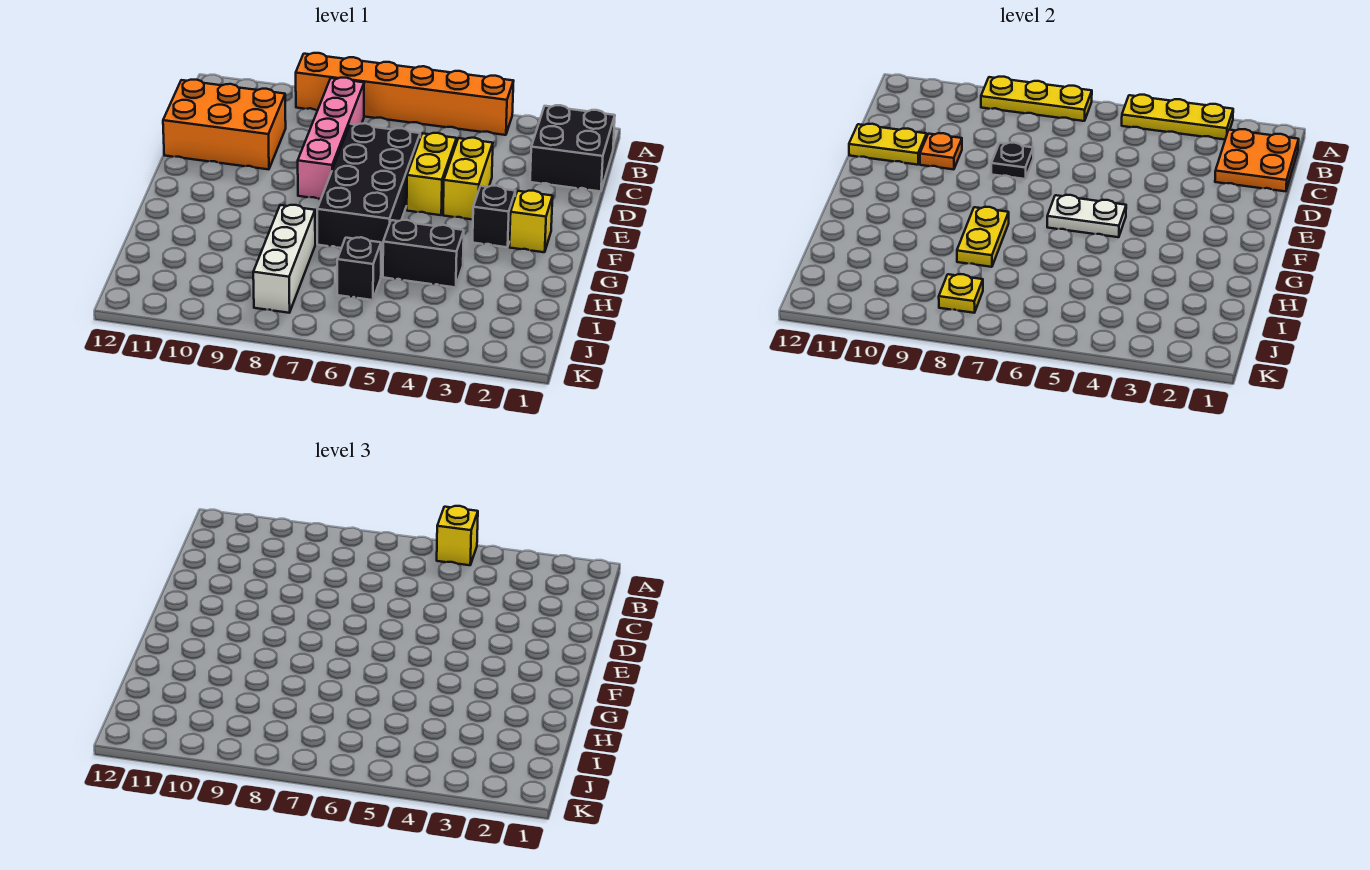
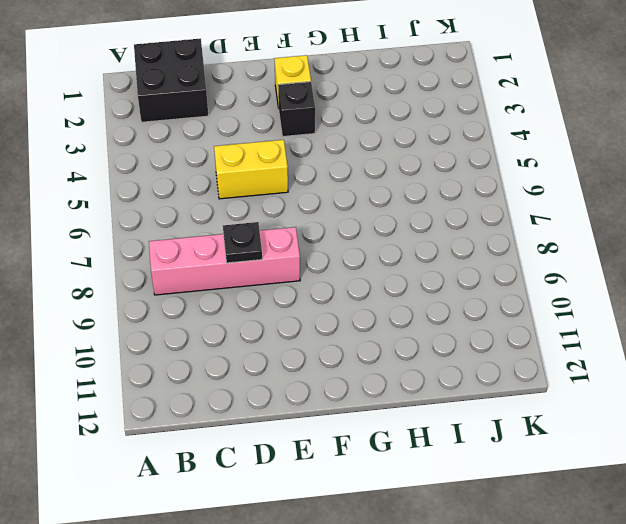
none -> orange 1x6 brick [296,53,514,135]
none -> orange 2x3 brick [163,80,286,169]
none -> yellow 1x2 brick [443,138,493,220]

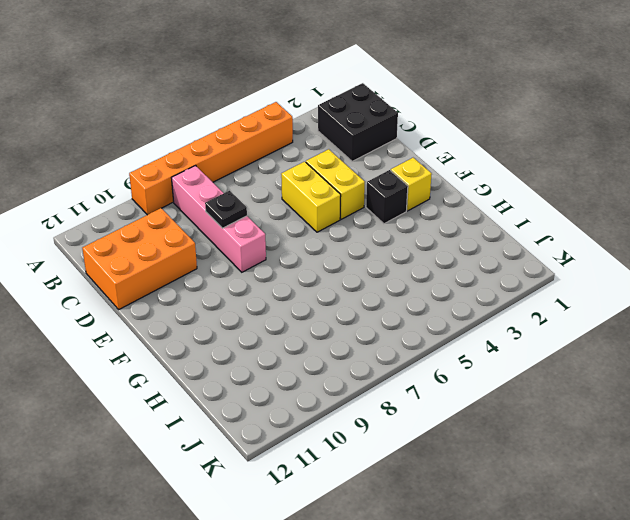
none -> black 2x4 brick [317,123,420,254]
none -> black 1x2 brick [383,220,464,287]
none -> white 1x3 brick [253,205,315,313]

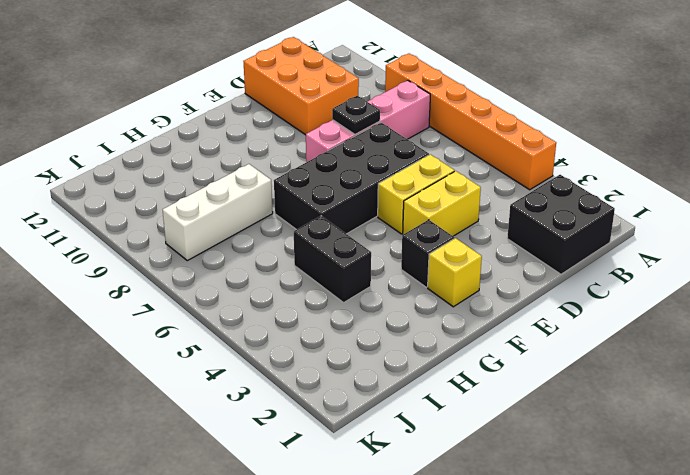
none -> black 1x1 brick [337,237,381,300]
none -> yellow 1x3 plate [1122,95,1233,140]
none -> yellow 1x3 plate [981,77,1092,121]

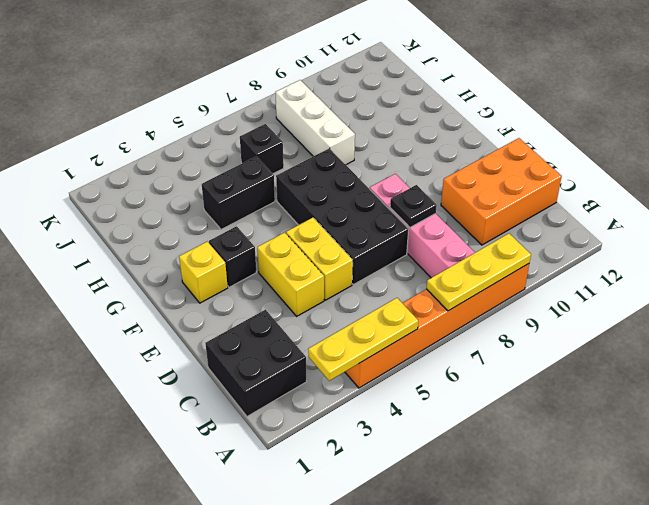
none -> orange 2x2 plate [1215,129,1299,191]
none -> orange 1x1 plate [920,133,962,169]
none -> yellow 1x2 plate [849,124,927,165]

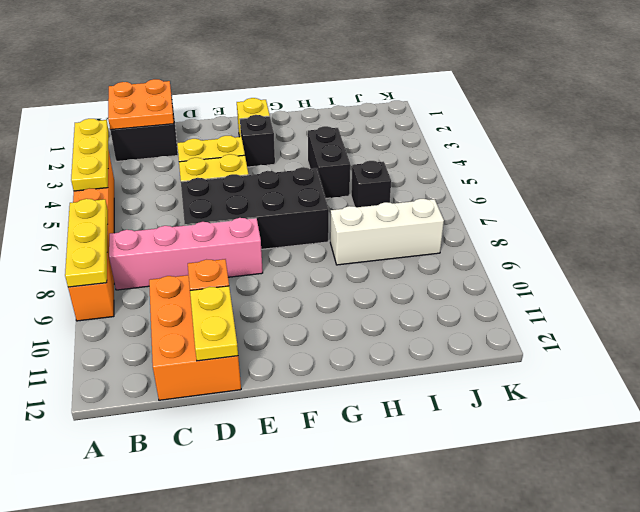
none -> black 1x1 plate [991,143,1033,179]
none -> white 1x2 plate [1047,195,1126,237]
none -> yellow 1x2 plate [957,207,1009,267]

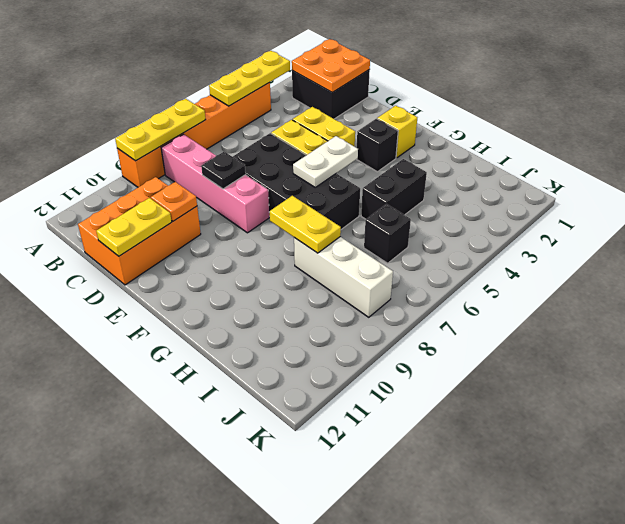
none -> yellow 1x1 plate [939,274,983,313]
none -> yellow 1x1 brick [437,506,478,565]

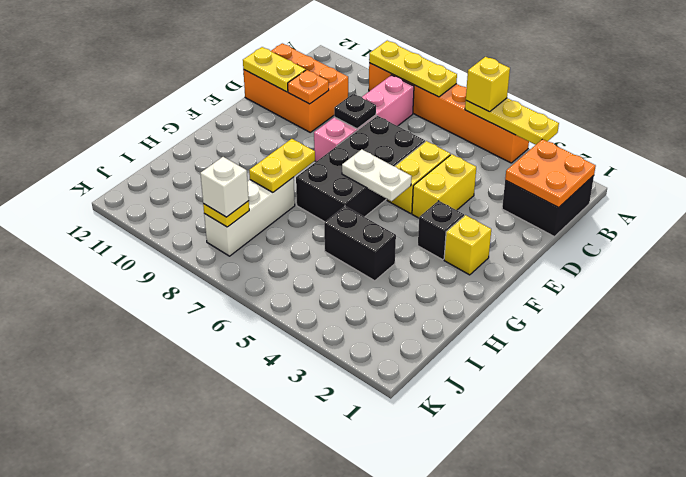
white 1x1 brick [200,157,249,217] -> none
none -> black 1x1 brick [337,237,381,300]

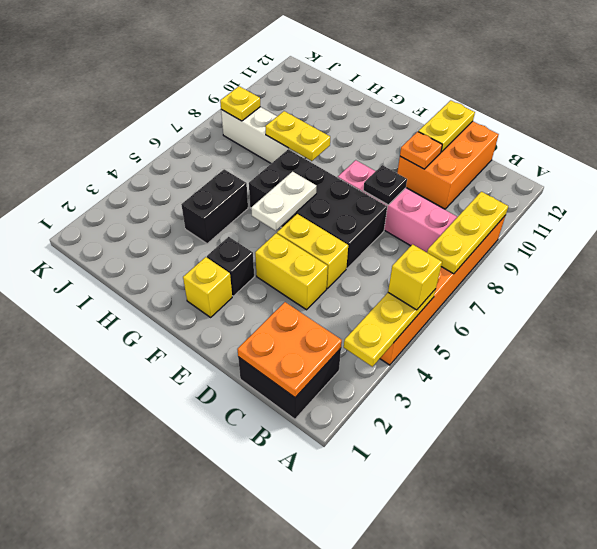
none -> black 1x1 brick [337,237,381,300]

